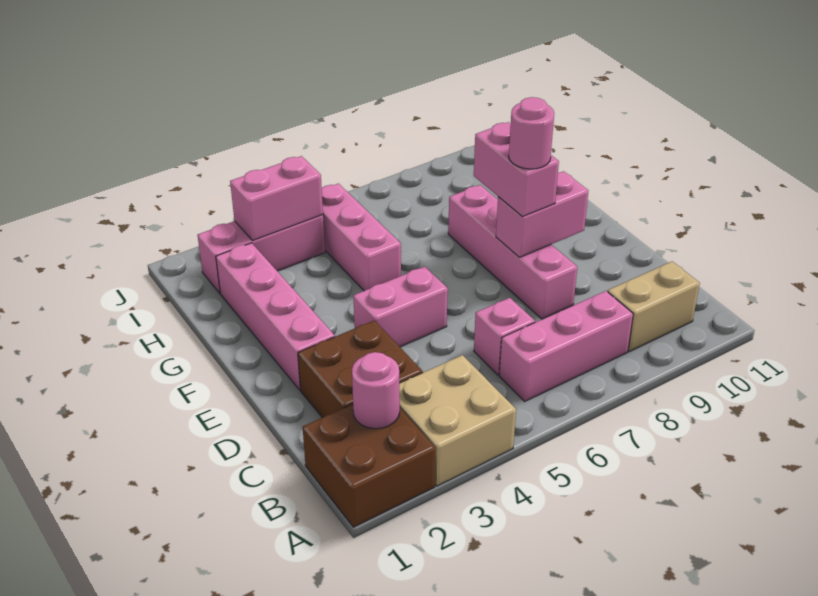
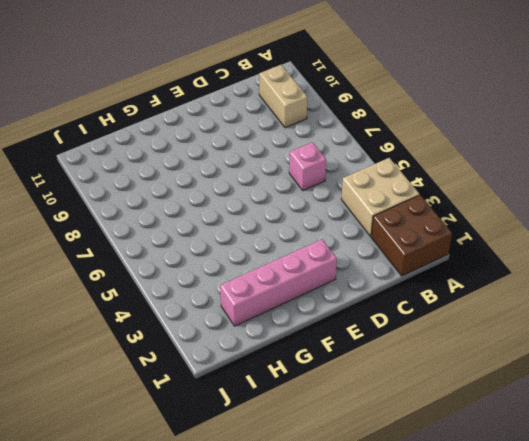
none -> pink 1x3 brick [499,291,633,401]
none -> brown 2x2 brick [298,320,423,418]
none -> pink 1x4 brick [448,185,577,319]

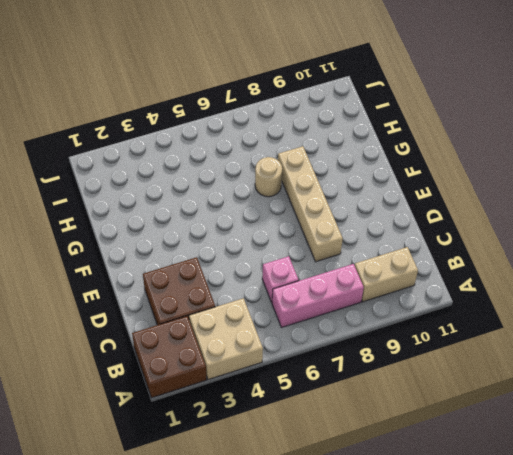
tan 1x4 brick [278,146,343,262] -> pink 1x4 brick [448,185,577,319]
tan 1x1 round brick [255,157,282,197] -> none
none -> pink 1x4 brick [216,243,335,390]
none -> pink 1x2 brick [353,266,448,347]
none -> pink 1x3 brick [322,184,401,291]

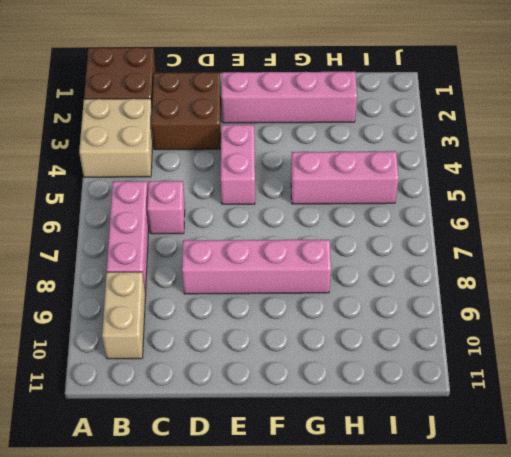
none -> pink 1x3 brick [198,215,325,293]
none -> pink 1x1 round brick [352,352,400,429]
none -> pink 1x2 brick [496,171,588,257]

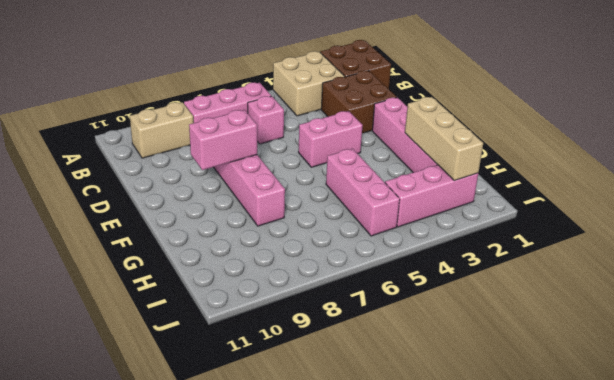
tan 1x3 brick [405,97,483,181] -> none
none -> pink 1x1 round brick [352,352,400,429]
none -> pink 1x2 brick [230,156,323,241]
none -> pink 1x2 brick [474,122,559,217]

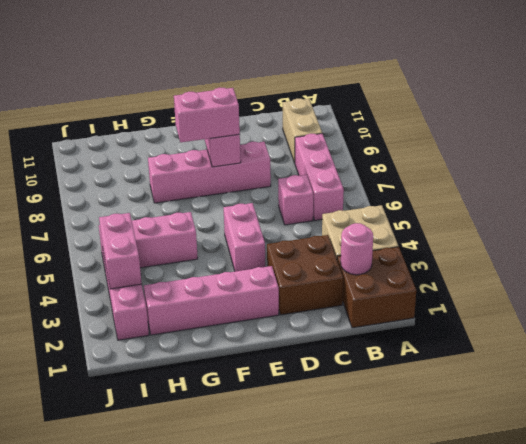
none -> pink 1x1 round brick [509,97,554,169]

